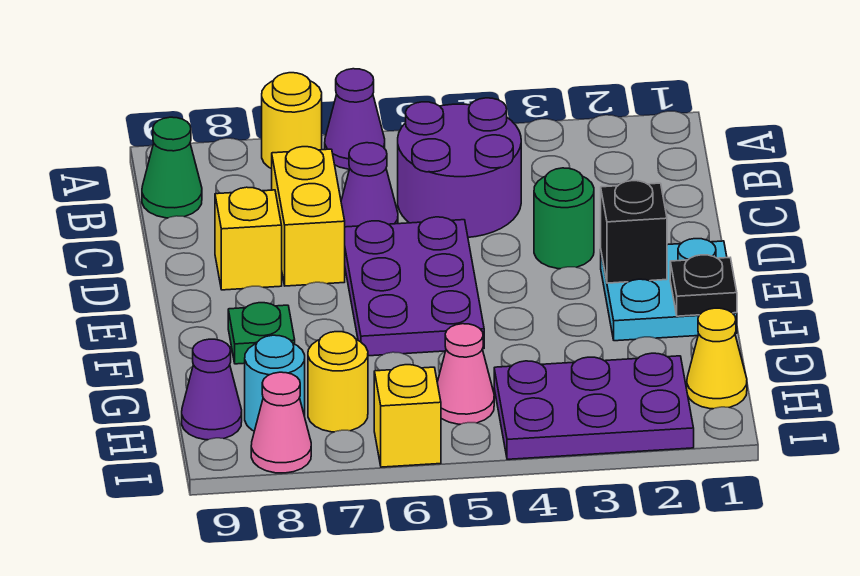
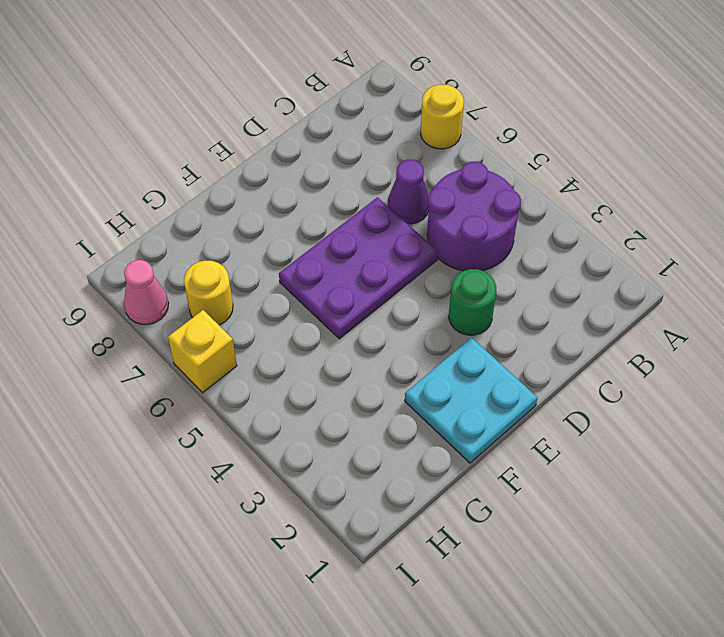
none -> purple 1x1 cone [325,69,385,169]
none -> green 1x1 cone [142,117,202,218]
none -> yellow 1x2 brick [272,147,345,286]

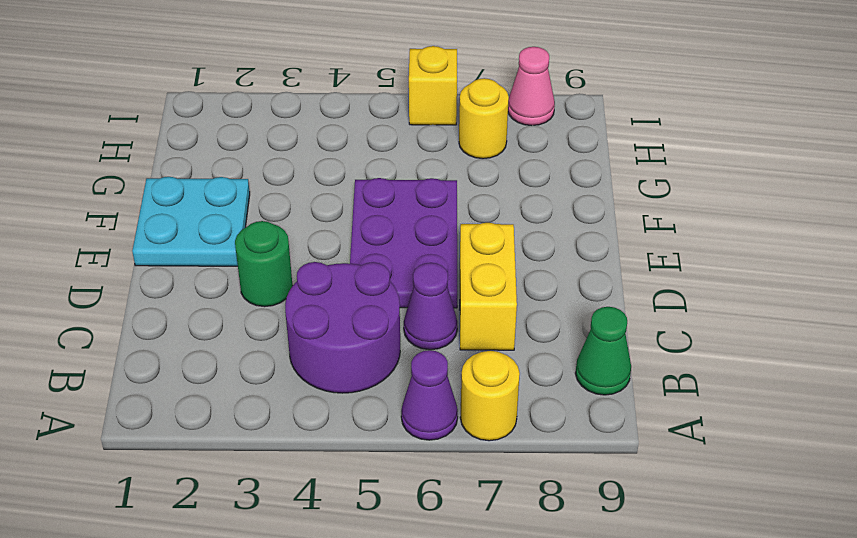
none -> yellow 1x1 brick [215,187,282,290]
none -> green 1x1 plate [228,303,295,364]
none -> yellow 1x1 cone [687,308,747,409]

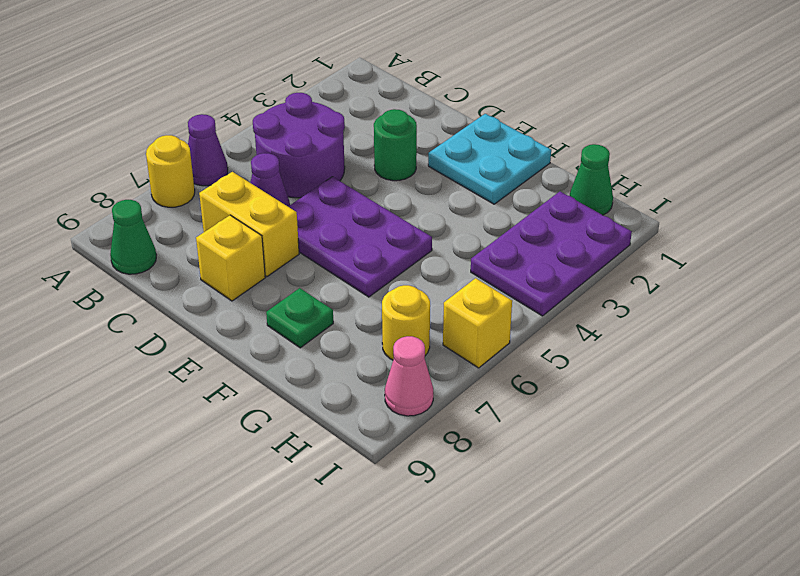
green 1x1 cone [570,144,613,215] -> yellow 1x1 cone [687,308,747,409]
none -> pink 1x1 cone [437,324,494,424]
none -> cyan 1x1 round brick [245,335,305,431]
none -> purple 1x1 cone [182,339,242,440]

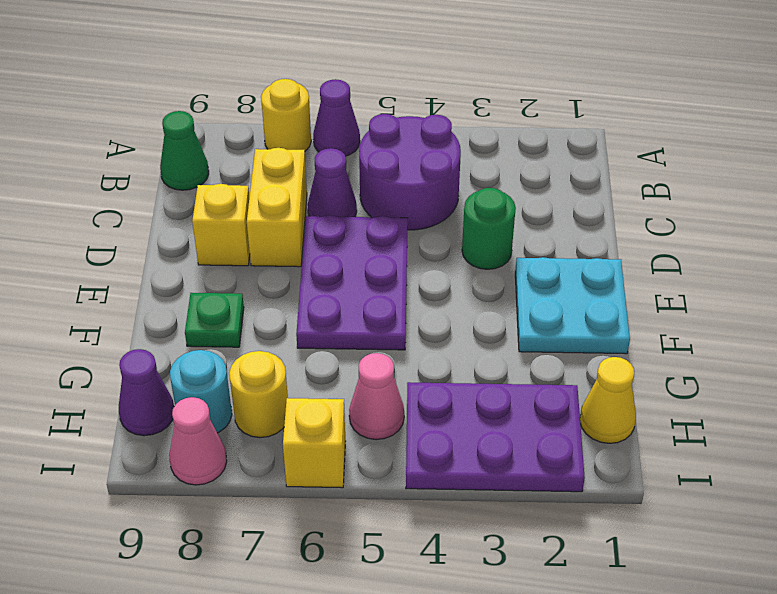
none -> black 1x1 brick [601,181,667,283]
none -> black 1x1 plate [670,255,737,316]

